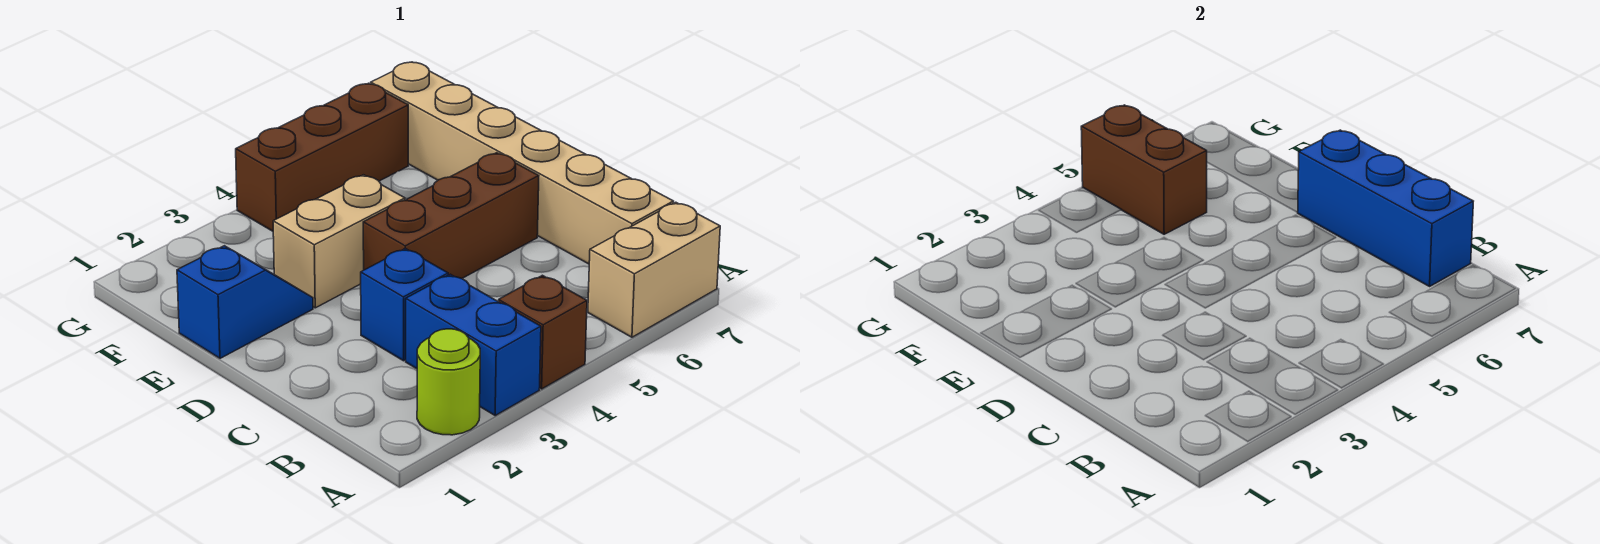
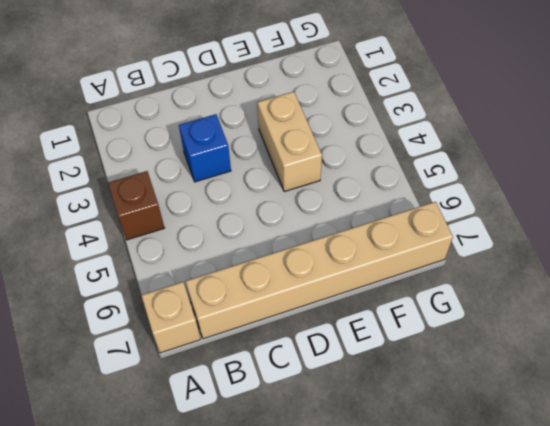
tan 1x1 brick [141,282,201,353] -> tan 1x2 brick [588,202,720,337]
none -> lime 1x1 round brick [417,329,480,435]
none -> blue 1x2 brick [406,274,541,415]
none -> brown 1x3 brick [363,153,539,278]

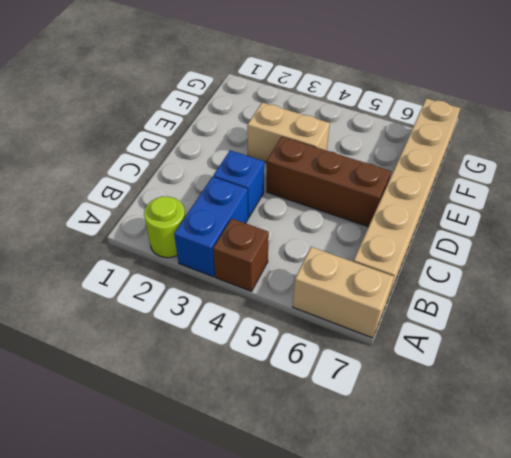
none -> blue 1x2 slope [177,246,313,358]
none -> brown 1x3 brick [236,83,408,231]
none -> blue 1x3 brick [1298,130,1473,286]

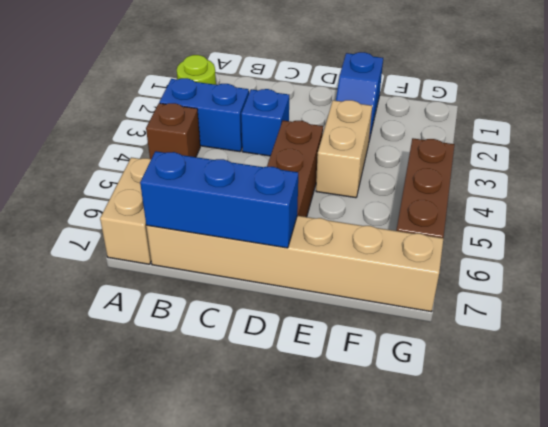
none -> brown 1x2 brick [1081,105,1207,234]

